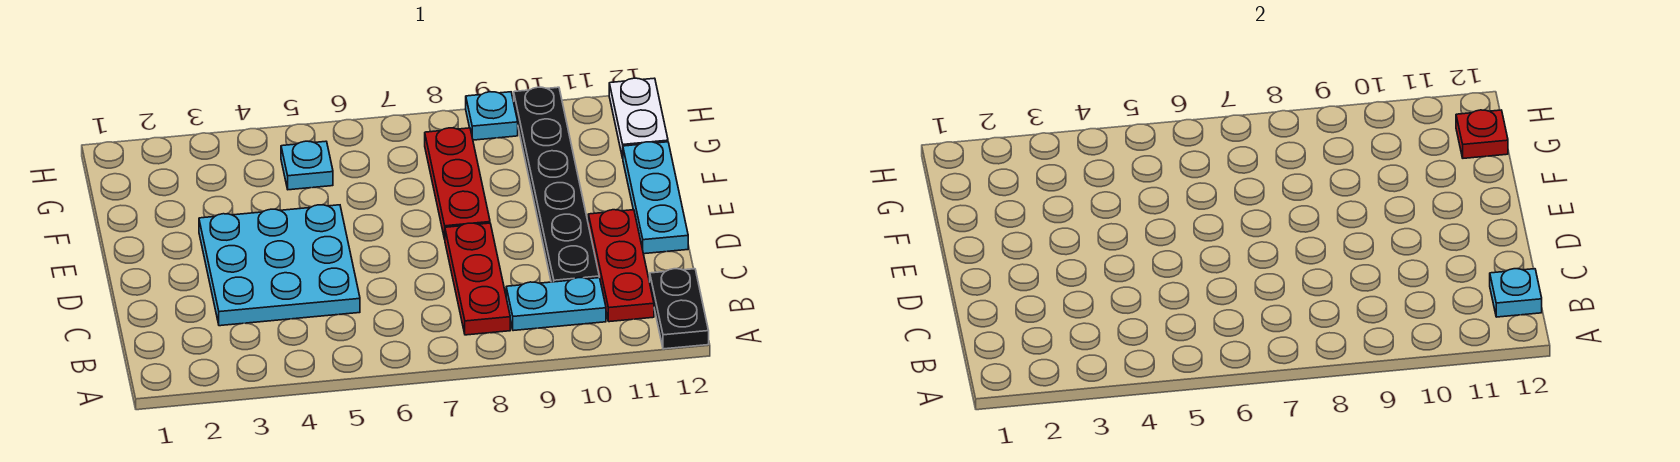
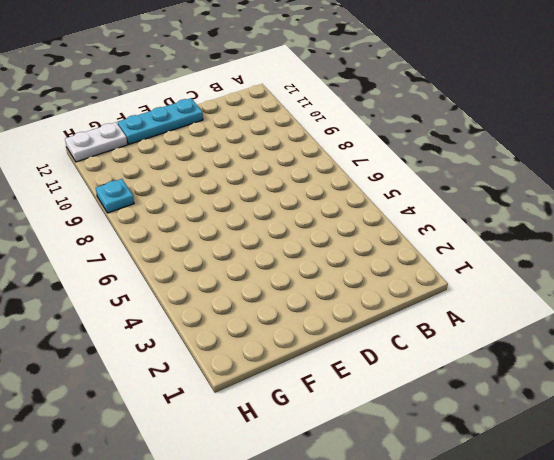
none -> black 1x2 plate [650,269,709,349]
none -> red 1x3 plate [445,223,510,335]
none -> cyan 1x2 plate [506,278,606,331]

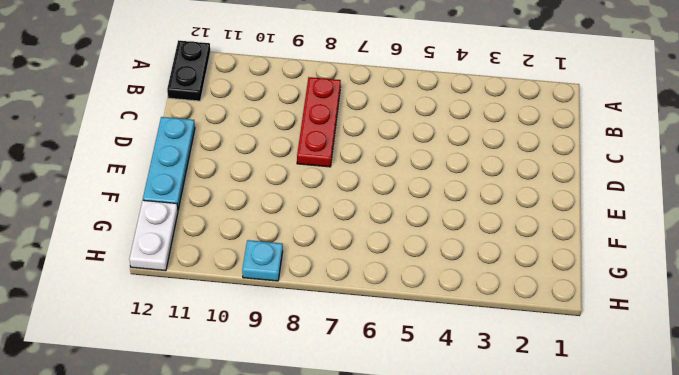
none -> cyan 1x2 plate [506,278,606,331]
none -> red 1x3 plate [588,210,654,322]
none -> cyan 3x3 plate [199,205,360,326]

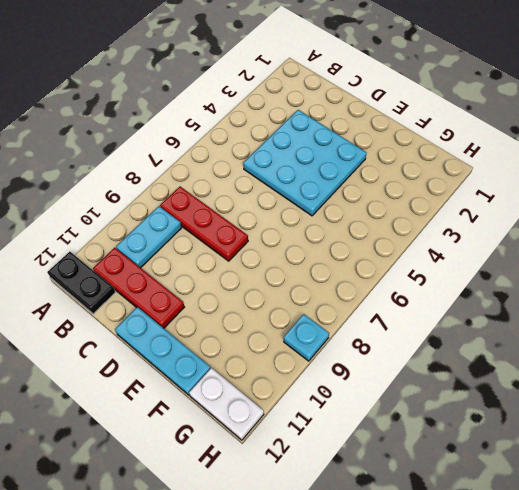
none -> black 1x6 plate [514,87,599,282]
none -> red 1x3 plate [425,128,490,239]
none -> cyan 1x1 plate [281,141,333,190]

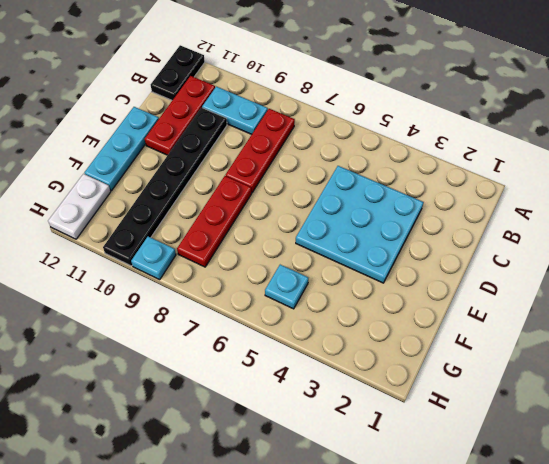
none -> cyan 1x1 plate [1490,269,1542,317]
none -> red 1x1 plate [1456,110,1508,158]

